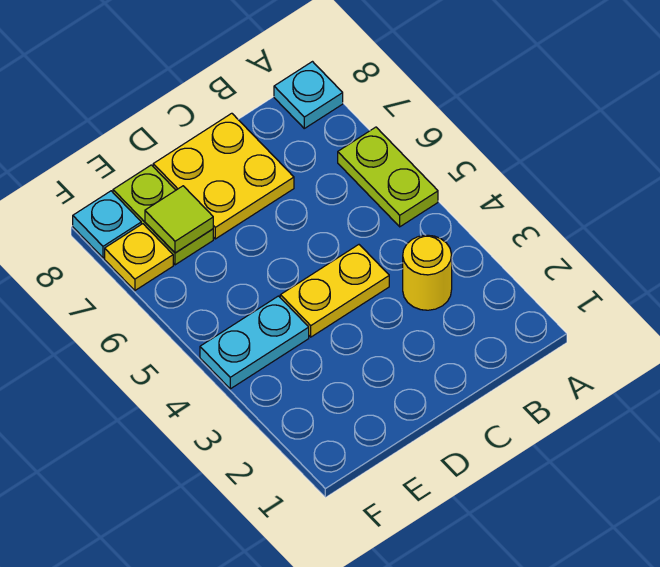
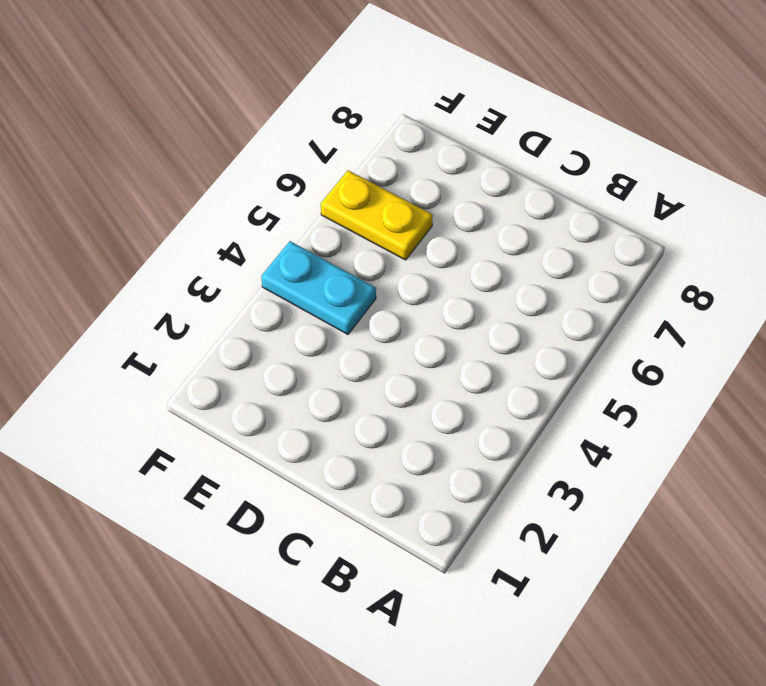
yellow 1x2 plate [321,170,433,260] -> yellow 1x2 plate moved to [280,245,389,337]
none -> lime 1x2 plate [338,127,438,227]
none -> cyan 1x1 plate [274,62,343,128]

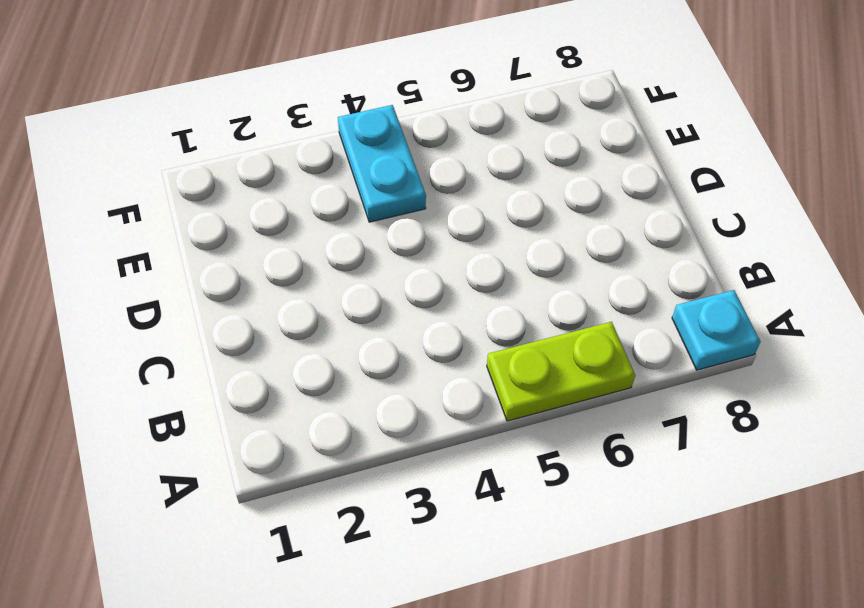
none -> yellow 1x1 round brick [403,235,452,310]
none -> yellow 1x2 plate [280,245,389,337]

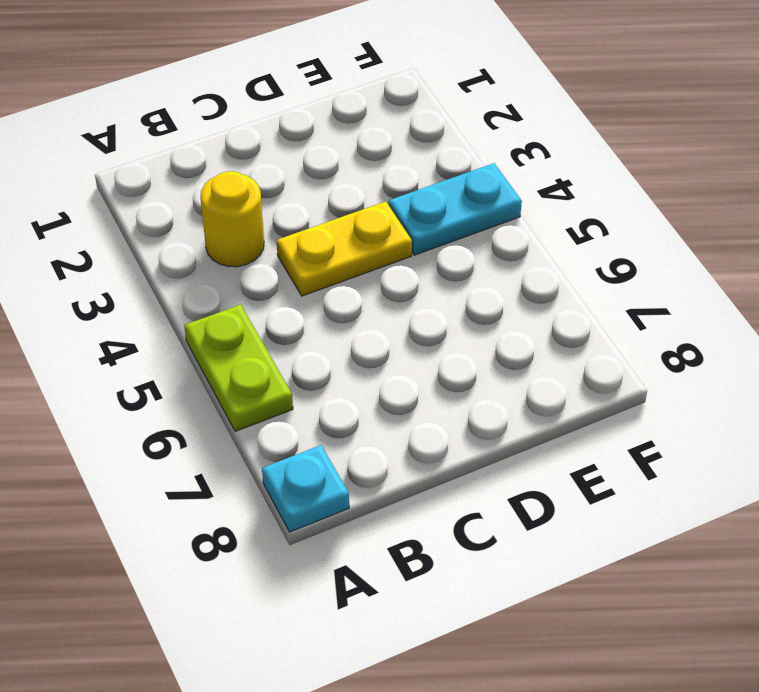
none -> yellow 2x2 plate [153,113,294,239]
none -> lime 1x2 plate [113,165,213,265]

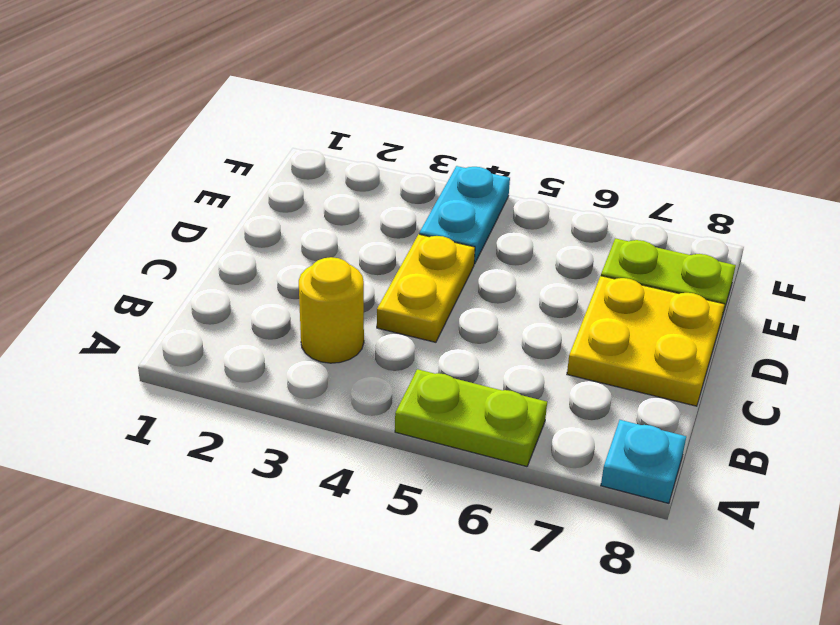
none -> yellow 1x1 plate [105,224,173,291]
none -> cyan 1x1 plate [73,191,141,258]

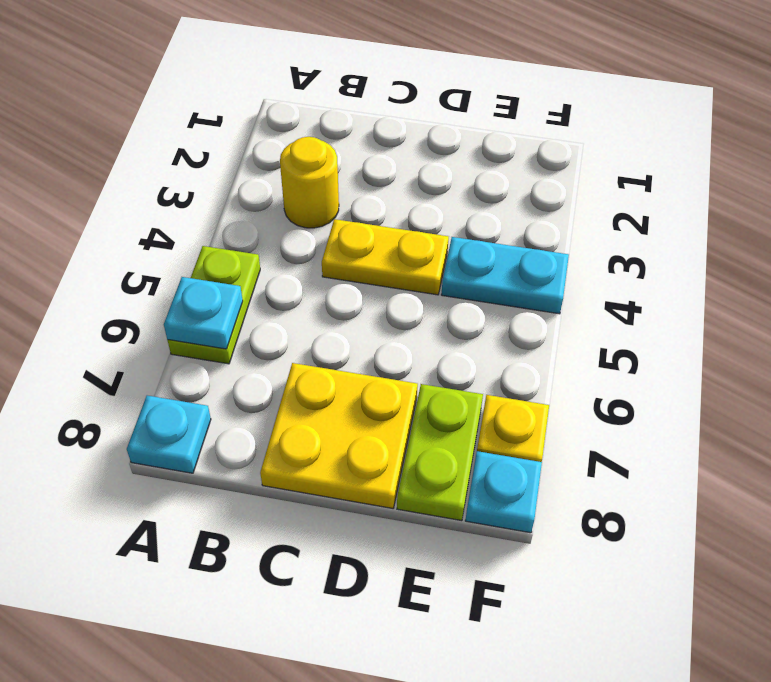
cyan 1x1 plate [164,277,243,349] -> none
none -> lime 1x1 tile [145,186,213,253]

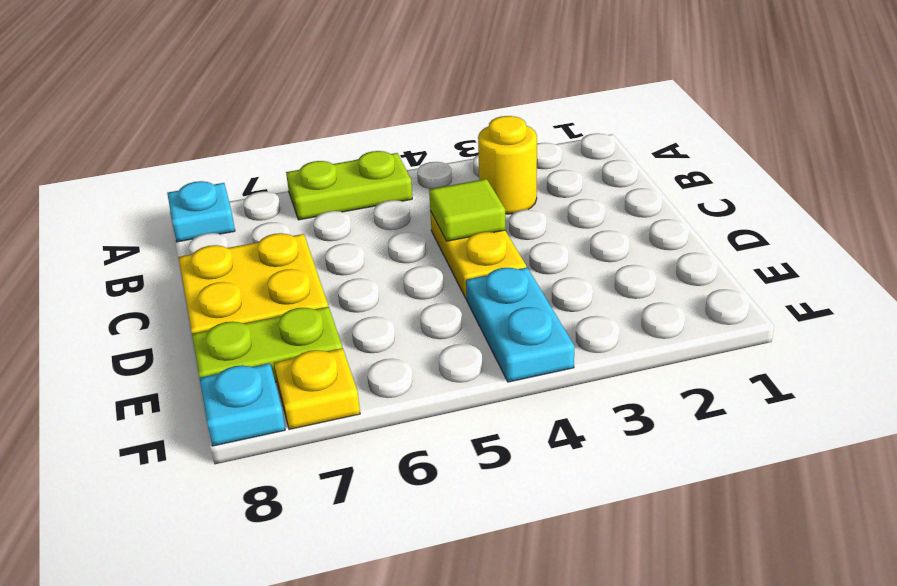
lime 1x1 tile [429,179,506,241] -> lime 1x1 tile moved to [145,186,213,253]

